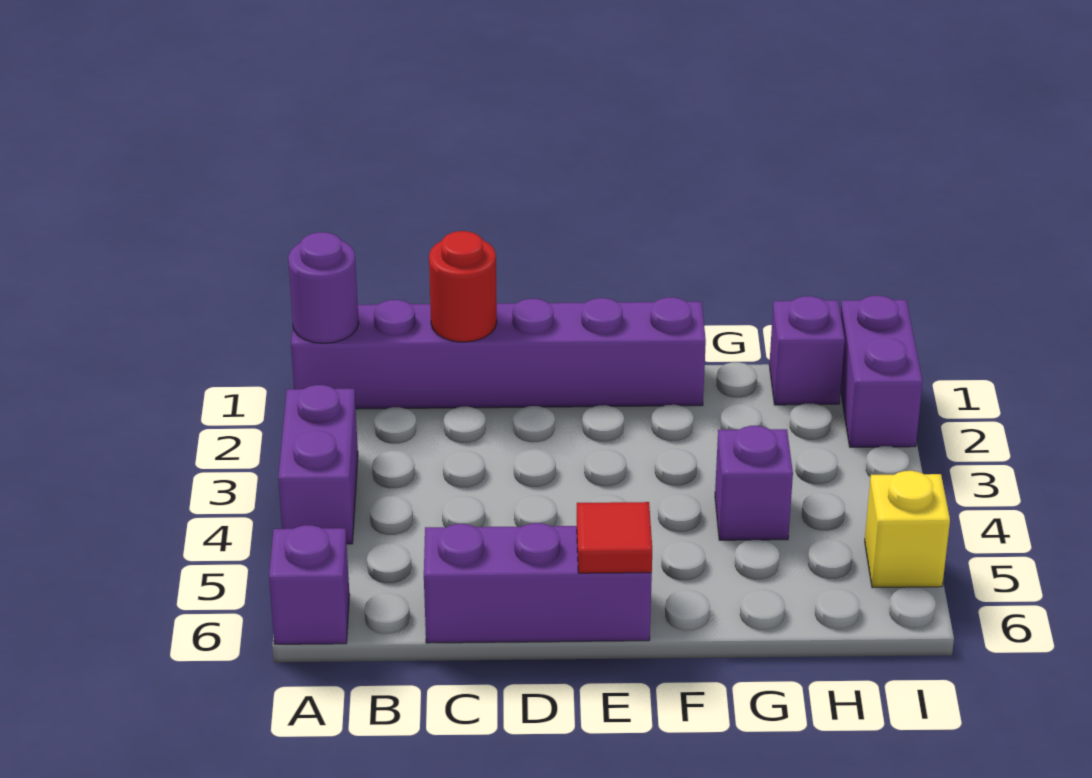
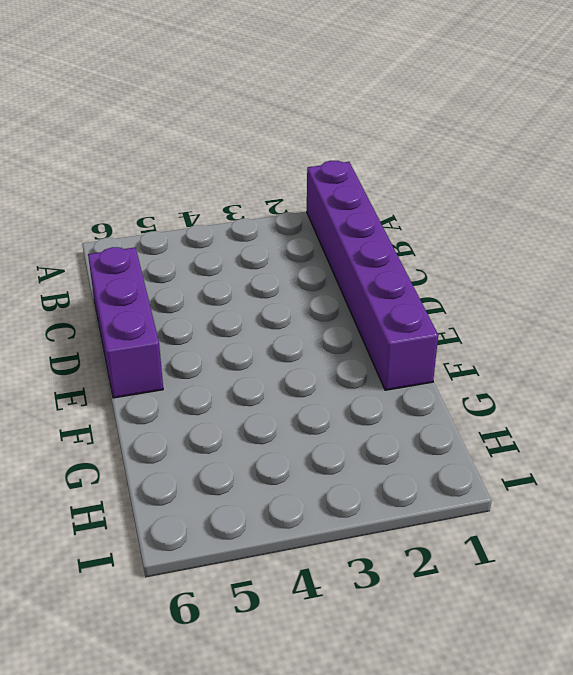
none -> purple 1x2 brick [278,385,358,544]
none -> purple 1x1 brick [269,525,350,644]

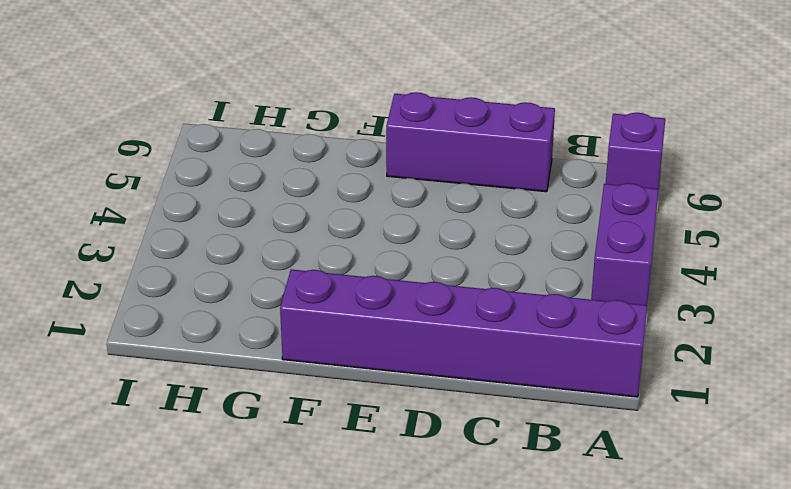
none -> purple 1x1 brick [715,426,793,540]
none -> purple 1x1 brick [769,296,845,405]

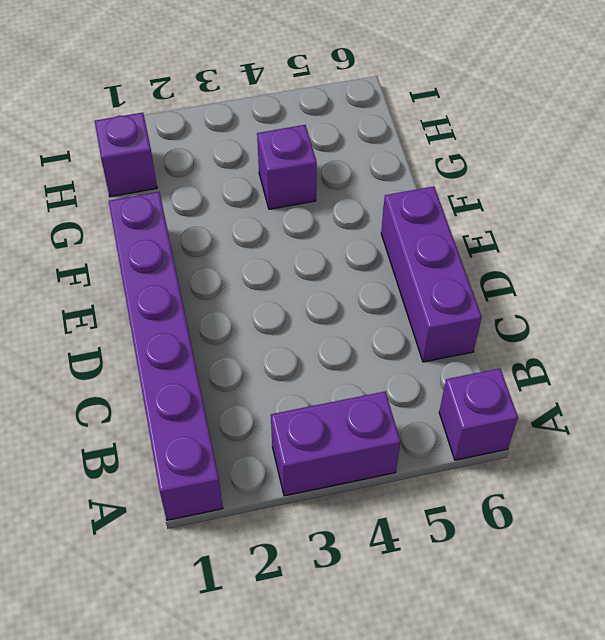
none -> purple 1x2 brick [841,296,923,447]
none -> yellow 1x1 brick [865,471,950,588]

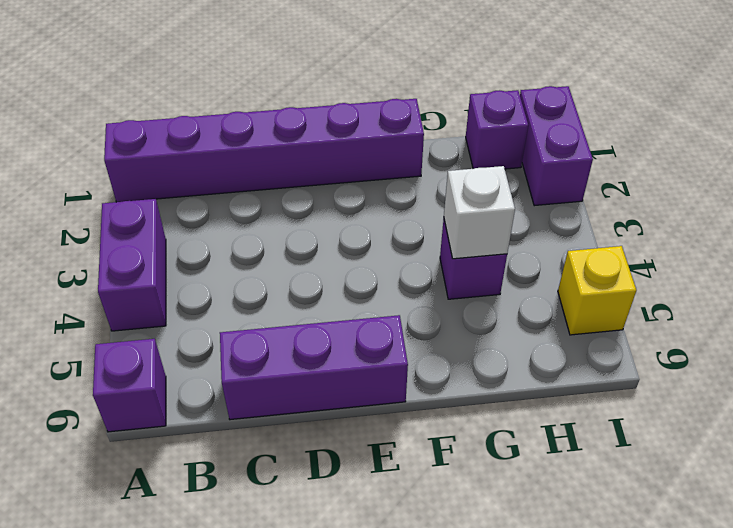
white 1x1 brick [444,166,515,259] -> none
none -> purple 1x1 round brick [288,232,359,343]
none -> red 1x1 round brick [429,231,497,342]

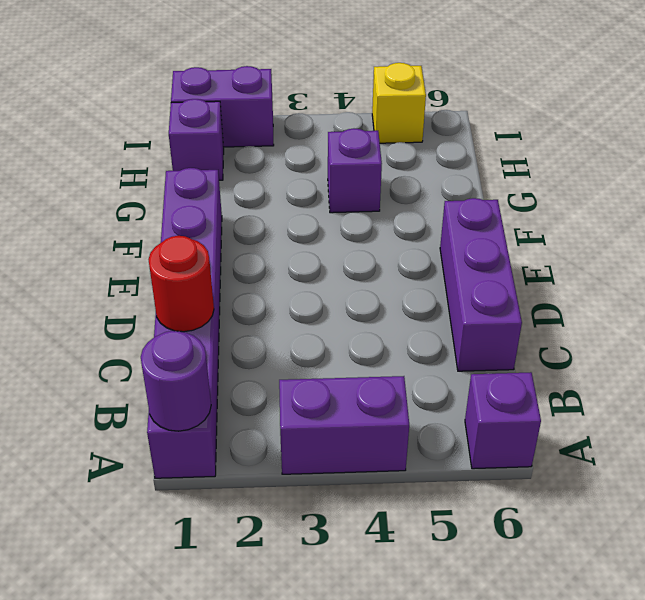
none -> red 1x1 tile [577,502,652,573]

